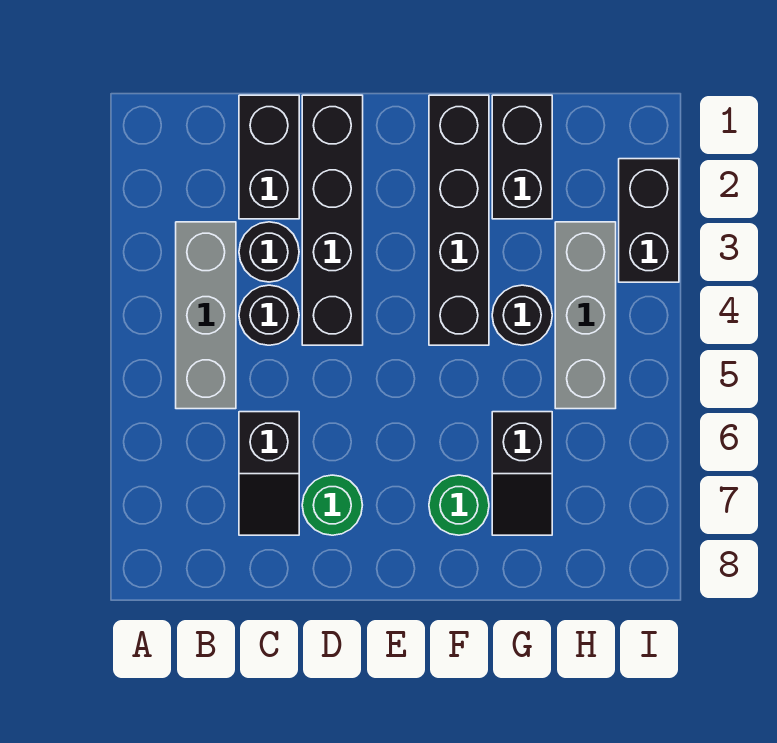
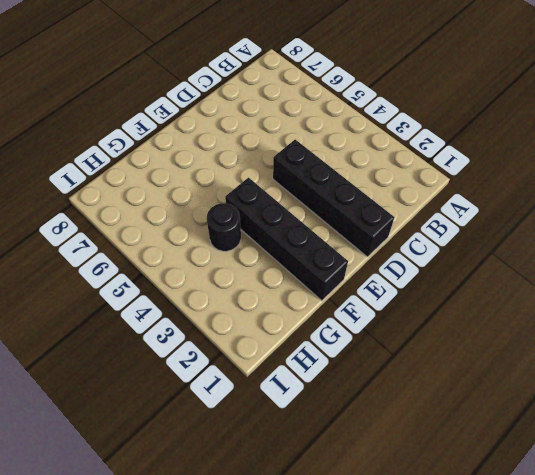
none -> grey 1x3 brick [176,222,236,409]
none -> black 1x2 brick [239,95,299,219]
none -> black 1x1 round brick [239,222,299,282]

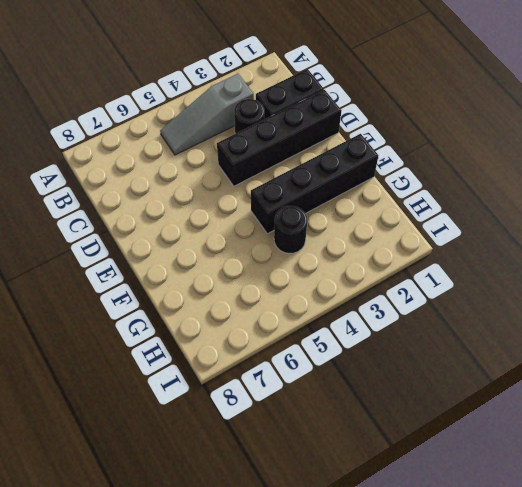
grey 1x3 slope [160,74,254,155] -> grey 1x3 brick [176,222,236,409]
none -> black 1x1 round brick [239,285,299,345]
none -> black 1x2 slope [239,412,299,535]
none -> green 1x1 round brick [302,475,362,535]

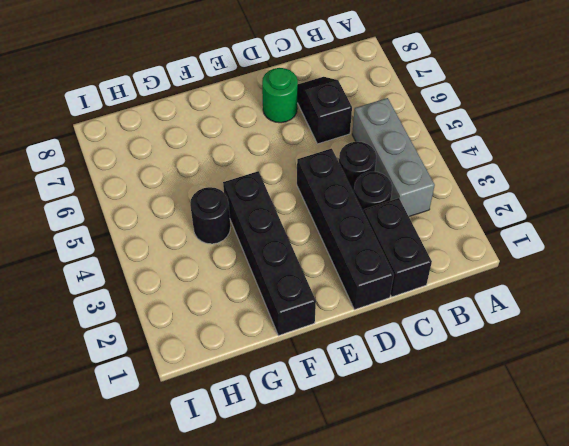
none -> green 1x1 round brick [429,475,489,535]
none -> black 1x2 brick [492,95,552,219]
none -> black 1x2 slope [492,412,552,535]

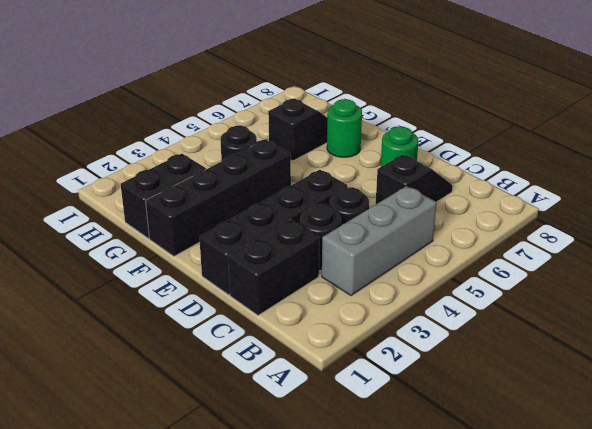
none -> grey 1x3 brick [555,222,616,409]
none -> black 1x2 brick [619,159,679,282]

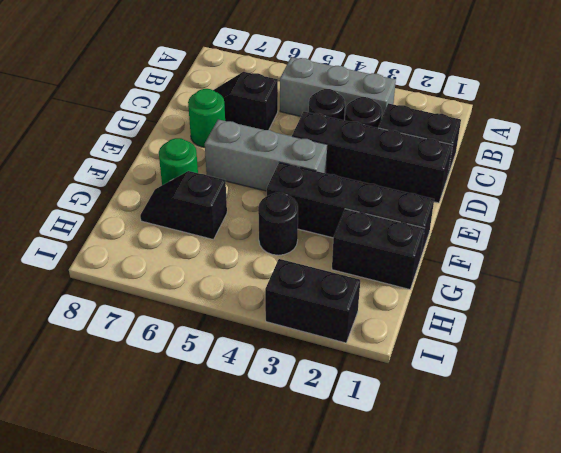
grey 1x3 brick [205,119,327,191] -> grey 1x3 brick moved to [555,222,616,409]

